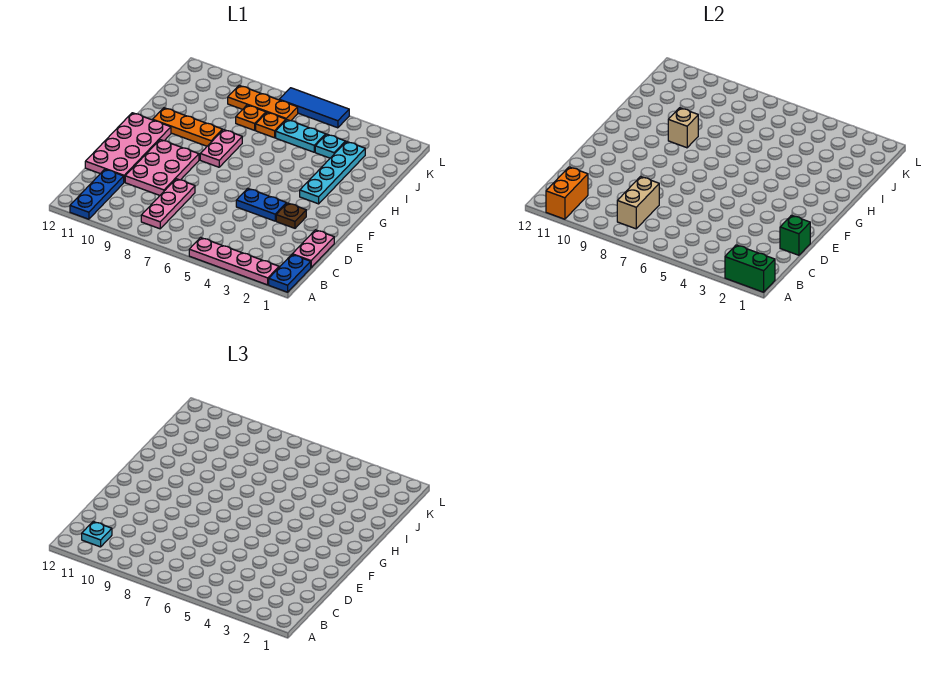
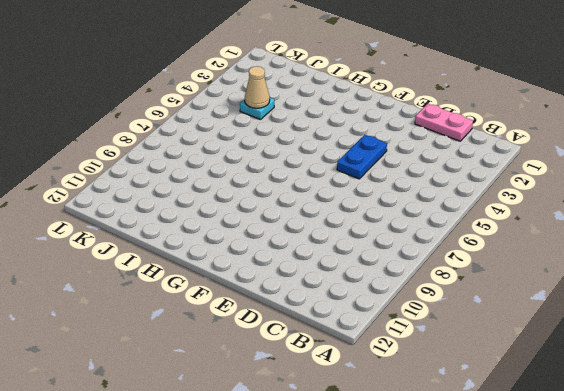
tan 1x1 cone [245,66,270,108] -> none
none -> blue 1x2 plate [269,255,311,292]
none -> pink 1x4 plate [189,237,279,285]
none -> blue 1x3 plate [70,169,124,219]

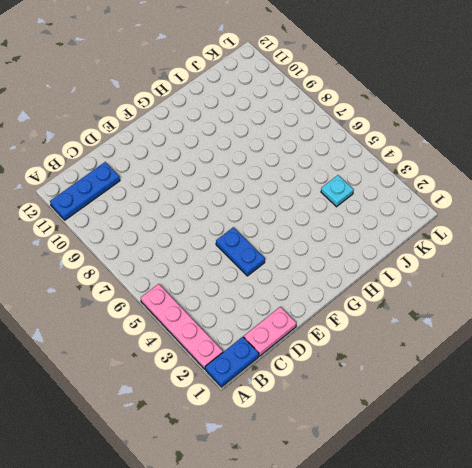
none -> pink 1x3 plate [141,179,195,229]
none -> pink 2x3 plate [125,140,199,195]
none -> pink 2x4 plate [85,113,171,182]

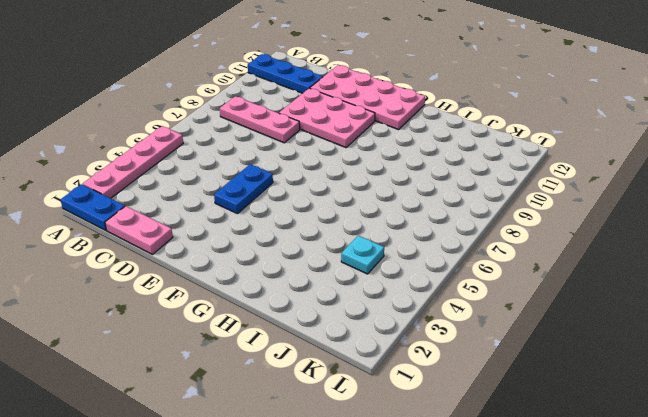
none -> brown 1x1 plate [276,203,306,228]
none -> cyan 1x4 plate [300,141,365,204]
none -> pink 1x2 plate [200,130,242,167]

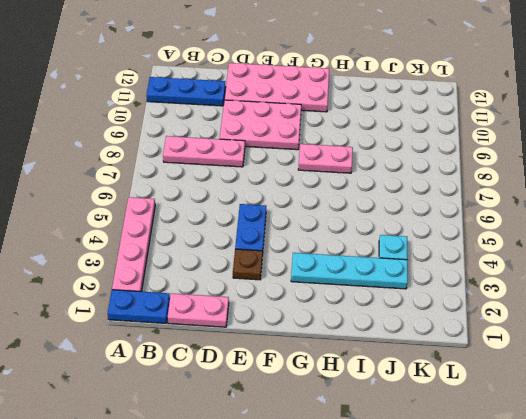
none -> orange 1x3 plate [153,108,222,146]
none -> cyan 1x2 plate [276,120,326,152]
none -> orange 1x1 plate [256,112,286,138]

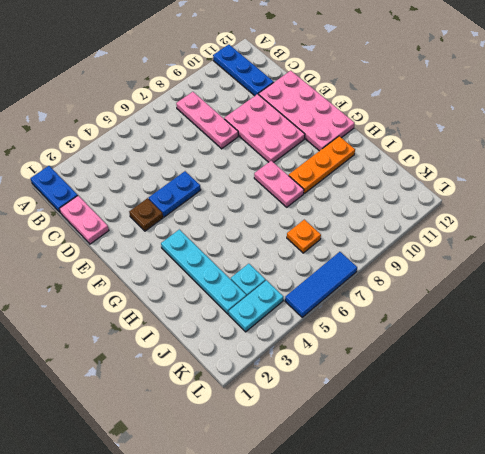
cyan 1x2 plate [229,280,283,332] -> cyan 1x2 plate moved to [276,120,326,152]
none -> pink 1x4 plate [189,237,279,285]
none -> orange 1x1 plate [236,105,266,130]
none -> orange 1x3 plate [228,85,298,121]

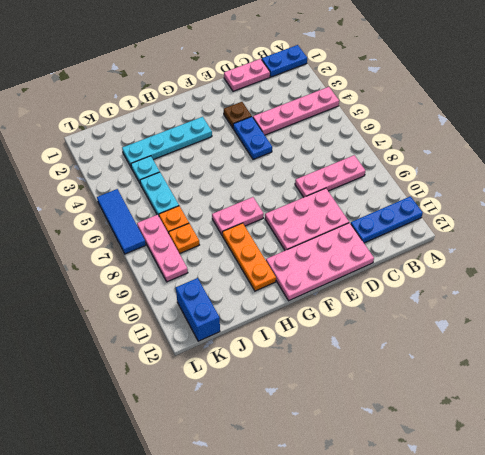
pink 1x4 plate [253,87,339,135] -> pink 1x4 plate turned to [189,237,279,285]
pink 1x3 plate [137,215,188,282] -> orange 1x3 plate [228,85,298,121]
blue 1x2 brick [176,278,220,341] -> none
none -> green 1x2 brick [725,245,775,292]
none -> orange 1x2 brick [546,167,588,219]
none -> tan 1x2 brick [617,177,659,229]

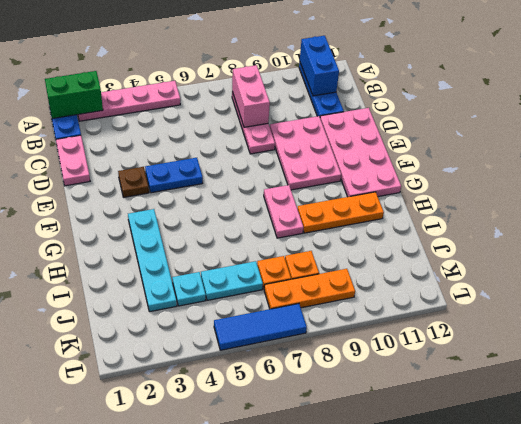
blue 1x2 brick [300,36,339,96] -> orange 1x2 brick [546,167,588,219]
pink 1x2 brick [232,65,270,127] -> tan 1x2 brick [617,177,659,229]
none -> green 1x1 brick [780,215,810,255]
none -> tan 1x1 brick [668,108,698,148]
none -> cyan 1x1 plate [82,522,112,547]

